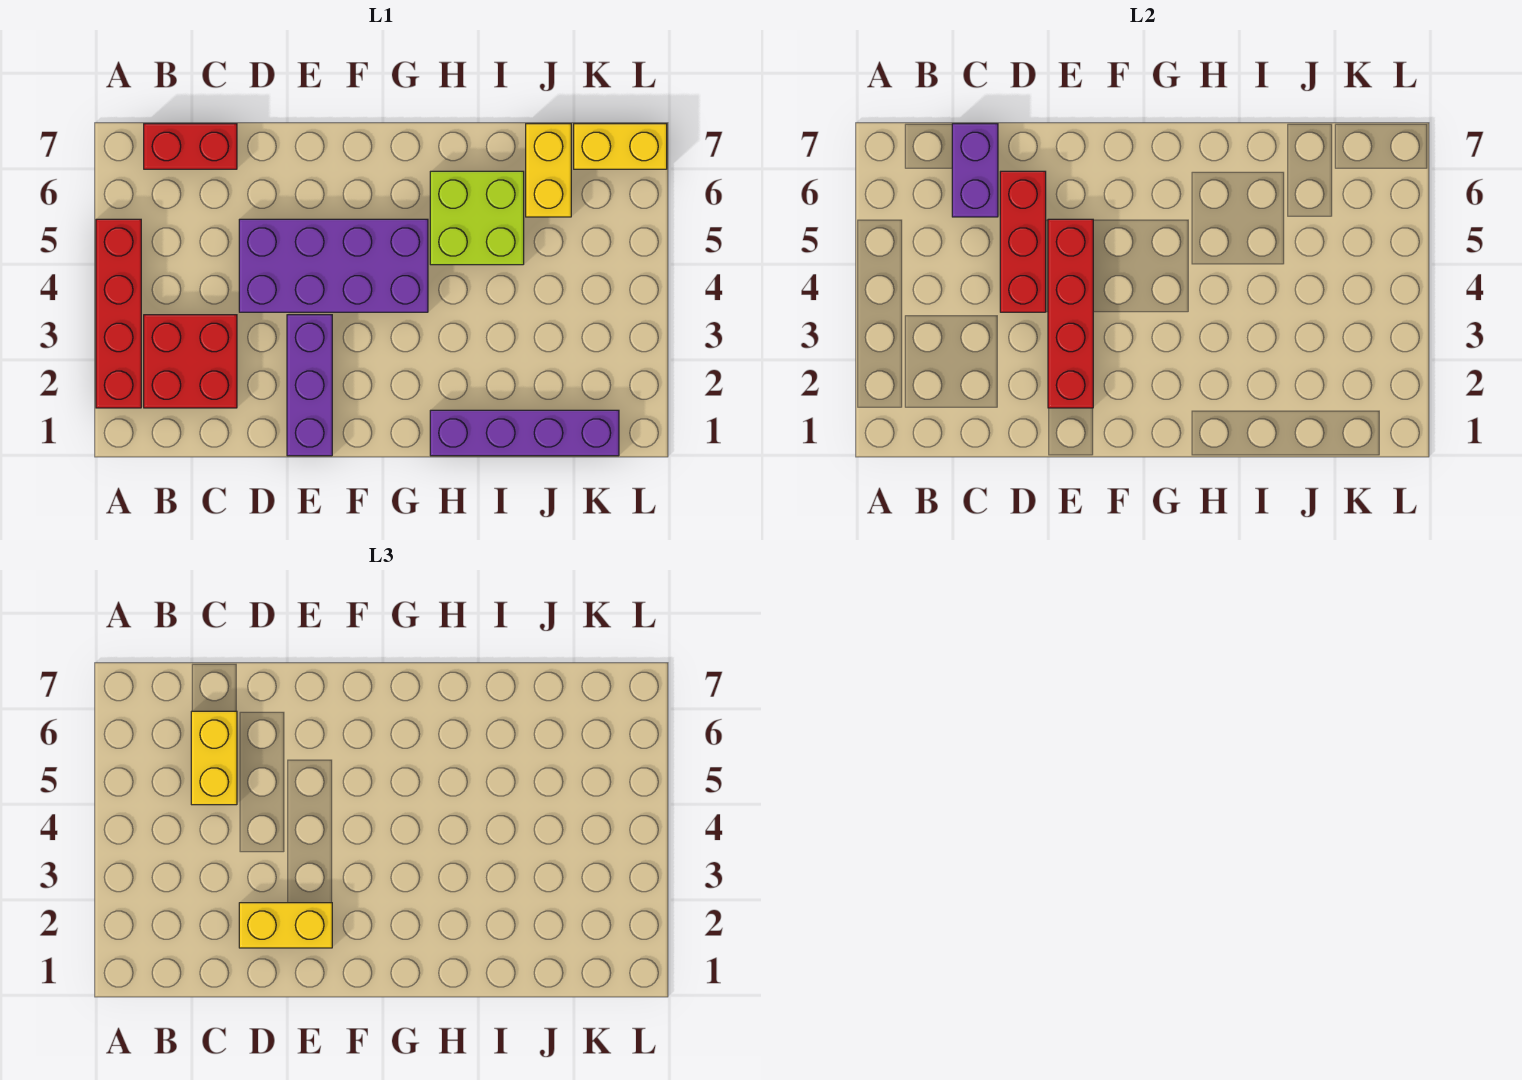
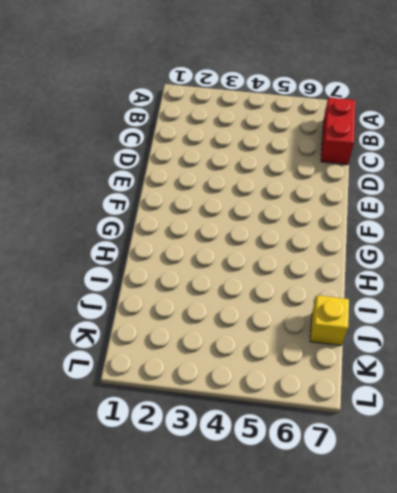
yellow 1x1 brick [310,295,349,346] -> yellow 1x2 brick [526,124,571,217]
none -> red 1x4 brick [96,219,141,408]
none -> red 2x2 brick [144,315,237,408]
none -> purple 2x4 brick [239,219,428,312]

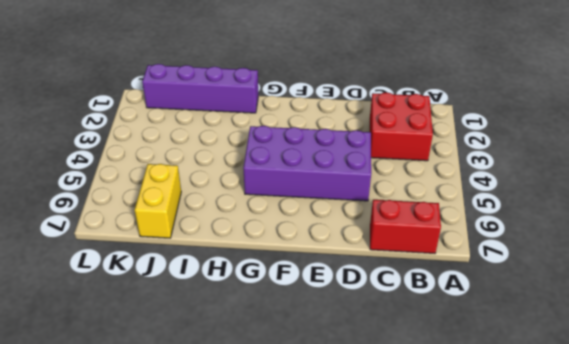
none -> red 1x4 brick [96,219,141,408]
none -> purple 1x3 brick [287,315,332,456]
none -> lime 2x2 brick [430,171,524,265]

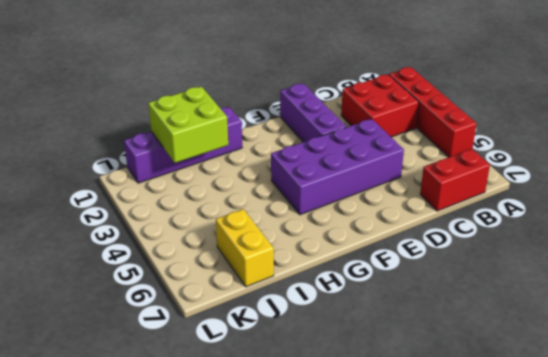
lime 2x2 brick [148,87,228,163] -> lime 2x2 brick moved to [430,171,524,265]
none -> yellow 1x2 brick [574,124,667,169]
none -> purple 1x2 brick [952,124,998,217]
none -> red 1x3 brick [1000,171,1046,312]

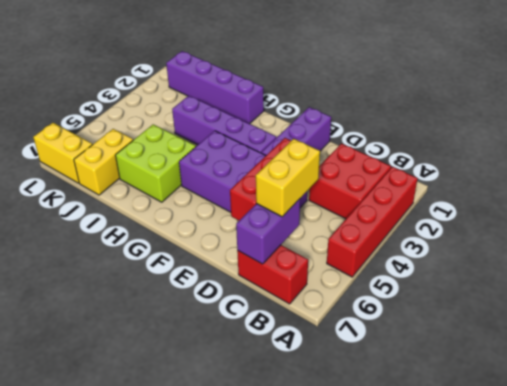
purple 1x4 brick [172,96,276,153] -> none
none -> red 1x4 brick [1048,219,1093,408]
none -> yellow 1x2 brick [239,903,332,948]

